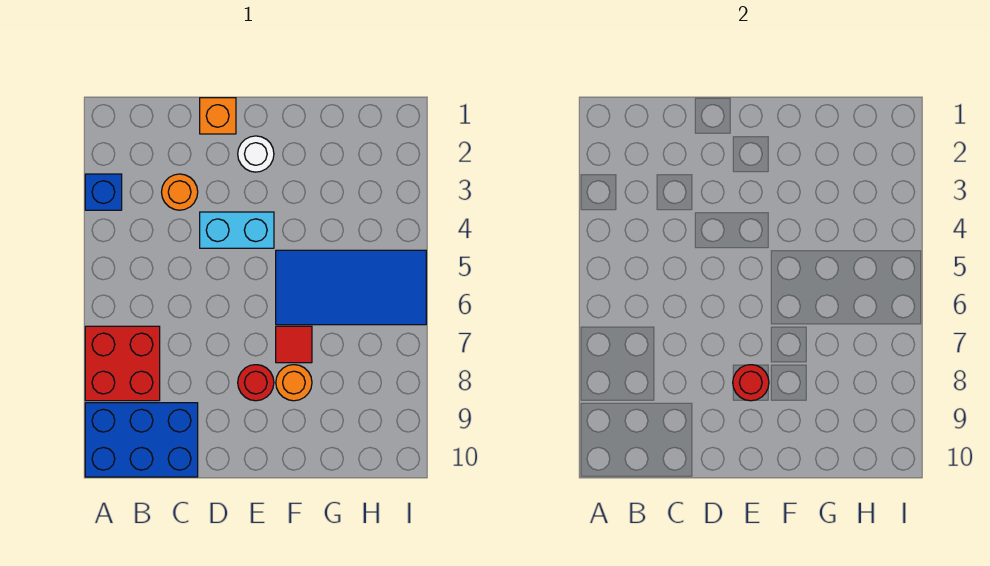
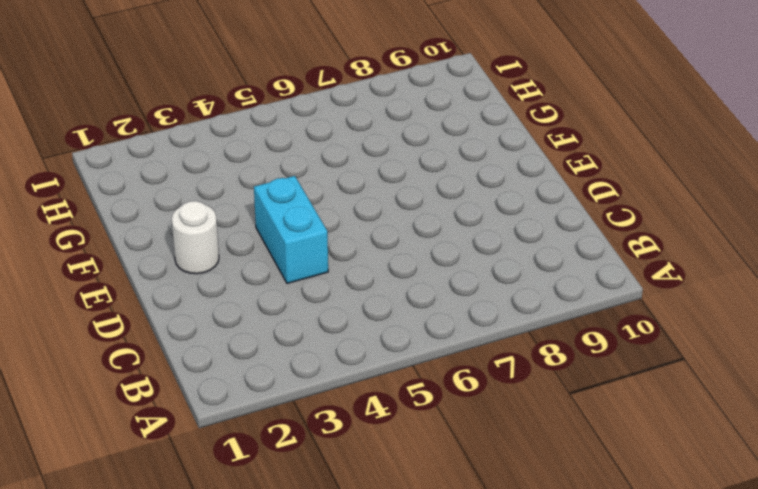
none -> blue 1x1 brick [85,174,122,210]
none -> red 2x2 brick [85,326,160,401]
none -> blue 2x3 brick [85,403,198,477]

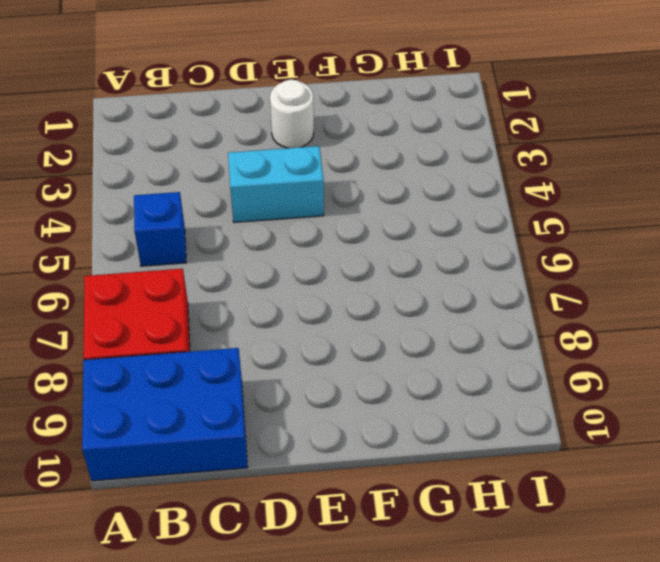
blue 1x1 brick [134,192,186,266] -> blue 1x1 brick moved to [85,174,122,210]
none -> orange 1x1 round brick [162,174,198,210]
none -> orange 1x1 brick [200,98,236,134]
none -> red 1x1 round brick [238,365,274,401]

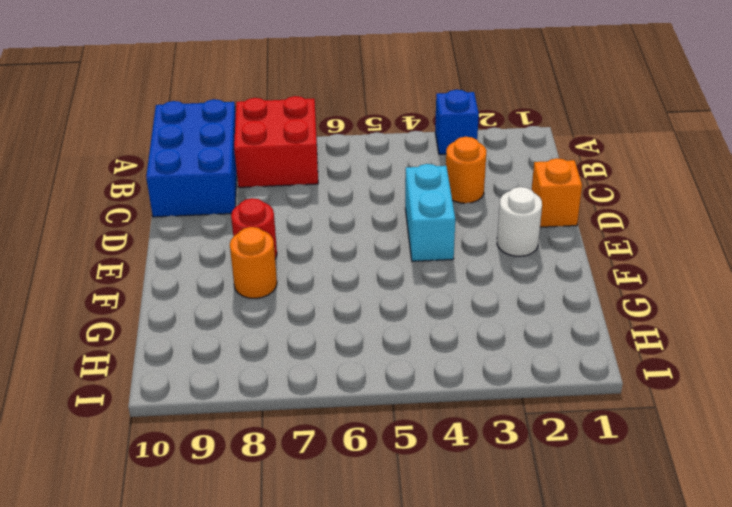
none -> blue 2x4 tile [276,250,426,325]
none -> red 1x1 tile [276,326,312,363]
none -> red 1x1 round brick [733,365,769,401]

